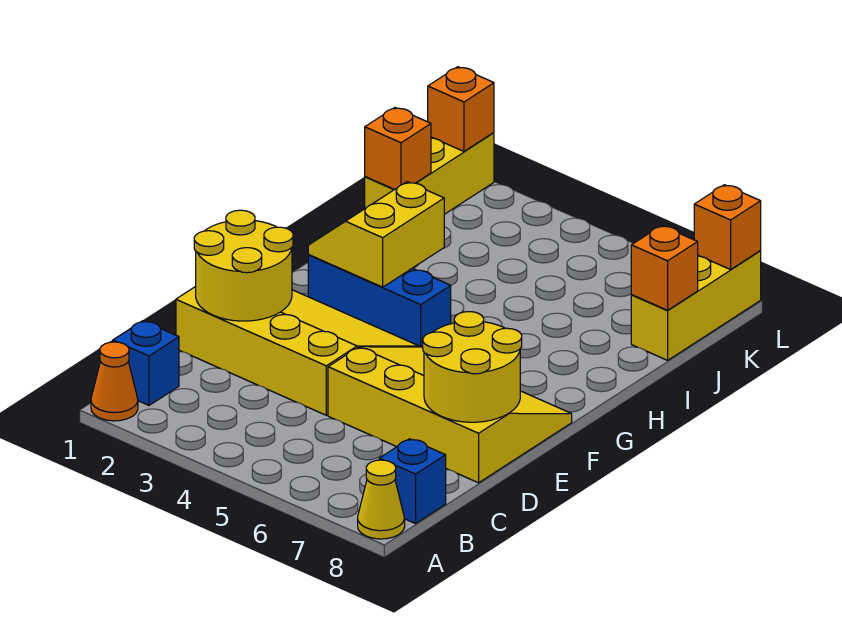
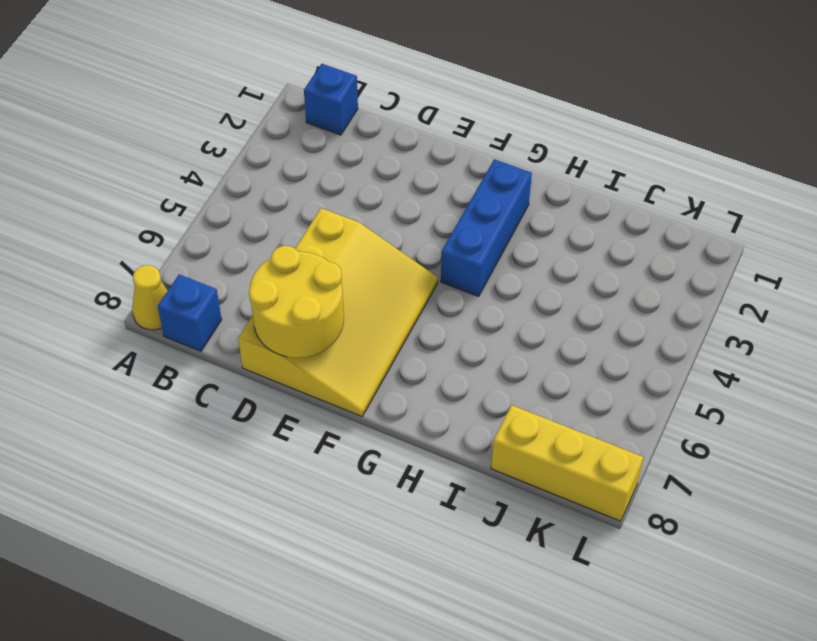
none -> orange 1x1 cone [91,342,138,421]
none -> yellow 3x4 slope [176,287,419,415]
none -> yellow 1x3 brick [365,133,494,214]

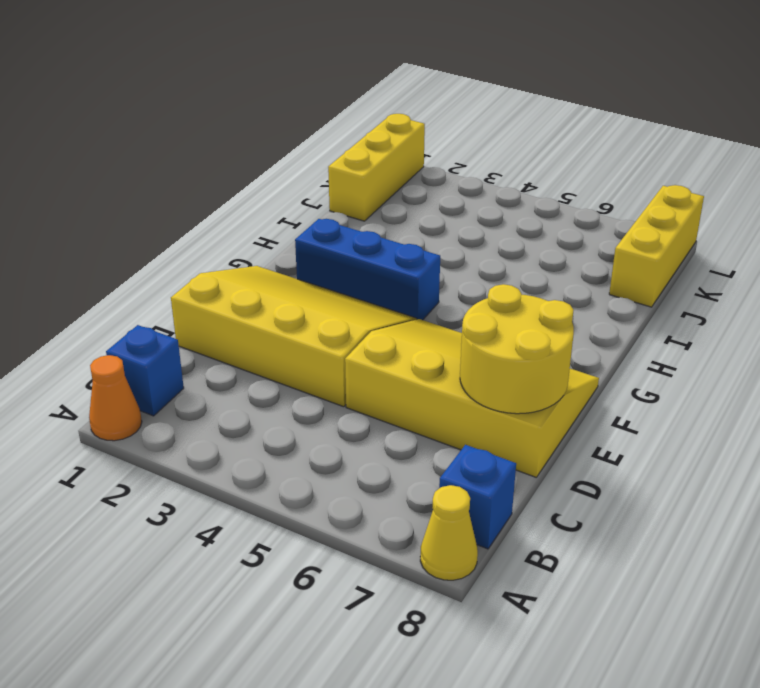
none -> yellow 2x2 round brick [194,210,293,321]
none -> yellow 2x2 slope [308,182,444,287]
none -> orange 1x1 brick [365,108,431,190]

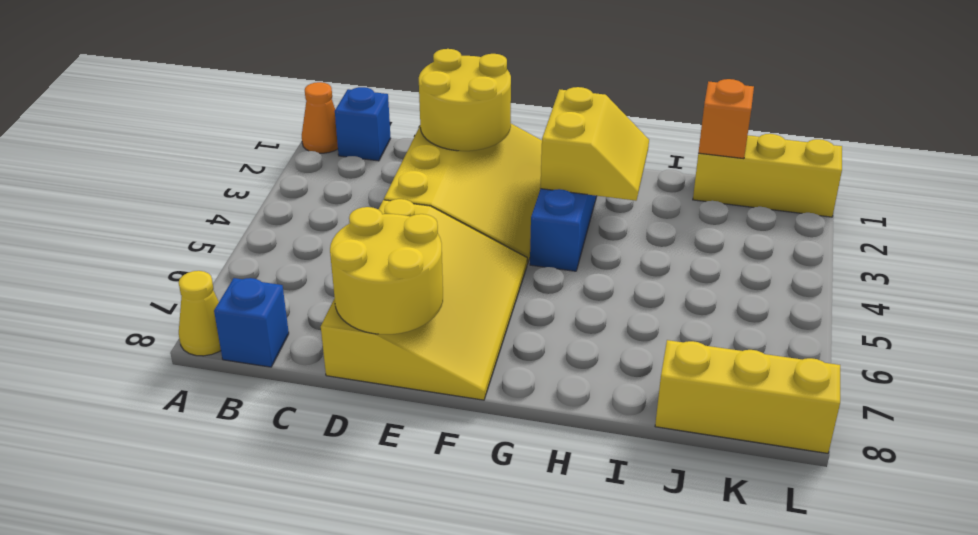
yellow 2x2 slope [540,87,649,201] -> yellow 2x2 slope turned to [308,182,444,287]
none -> orange 1x1 brick [631,226,698,310]
none -> orange 1x1 brick [428,67,494,151]
none -> orange 1x1 brick [694,185,761,270]

